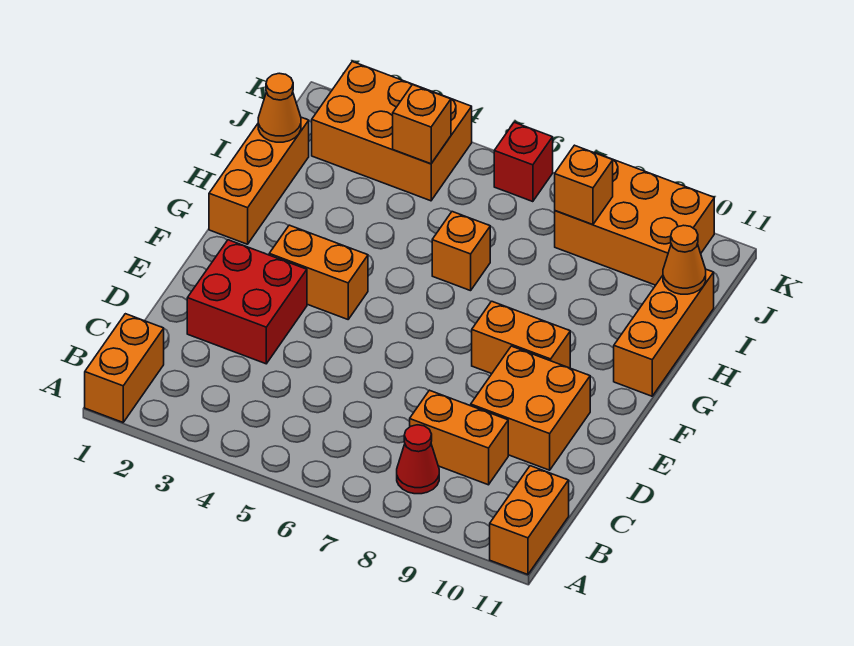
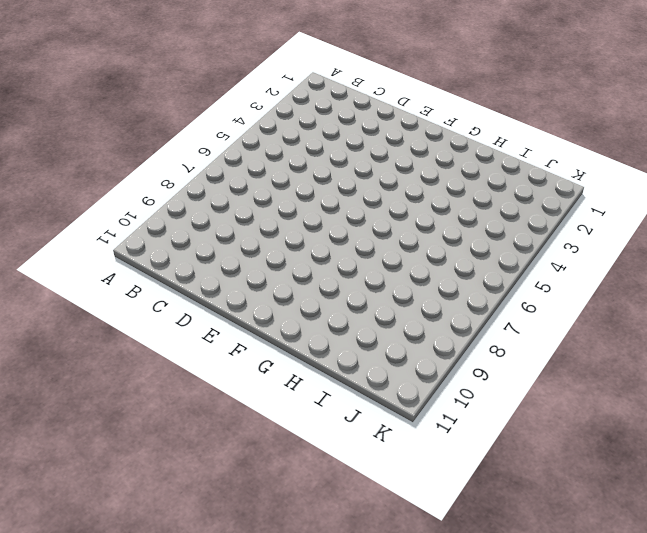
none -> orange 1x2 brick [85,314,164,422]
none -> orange 1x2 brick [490,466,569,575]
none -> red 1x1 cone [397,425,439,494]

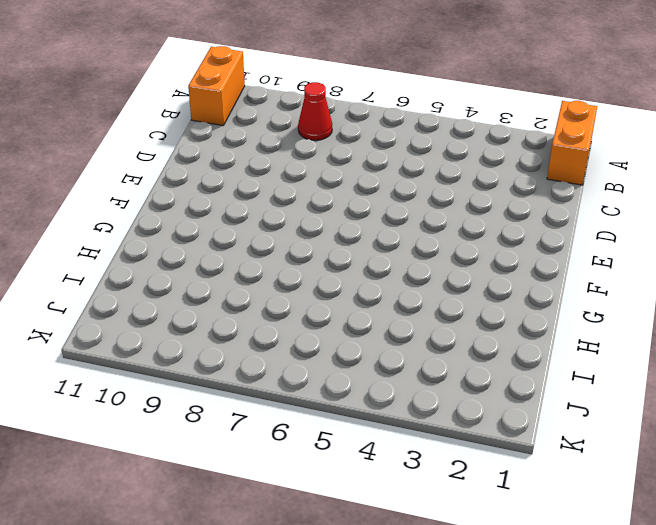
none -> orange 1x2 brick [410,390,508,485]
none -> red 2x2 brick [187,240,307,364]
none -> orange 2x2 brick [471,346,590,470]

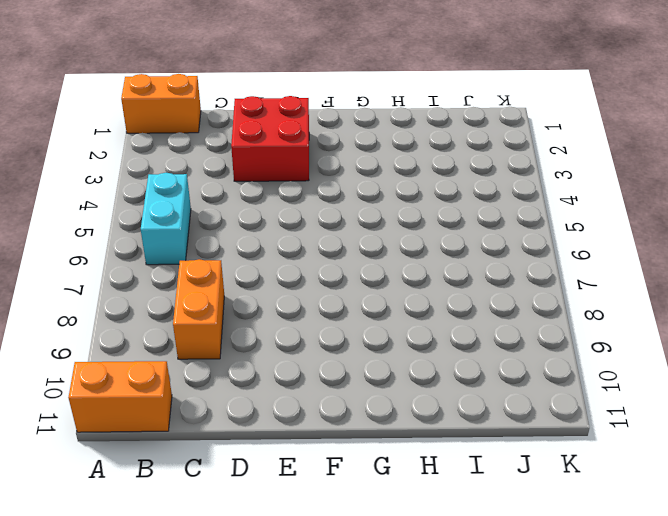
cyan 1x2 brick [141,173,191,265] -> none
none -> red 1x1 cone [397,425,439,494]
none -> orange 2x2 brick [471,346,590,470]
none -> orange 1x2 brick [269,225,368,319]

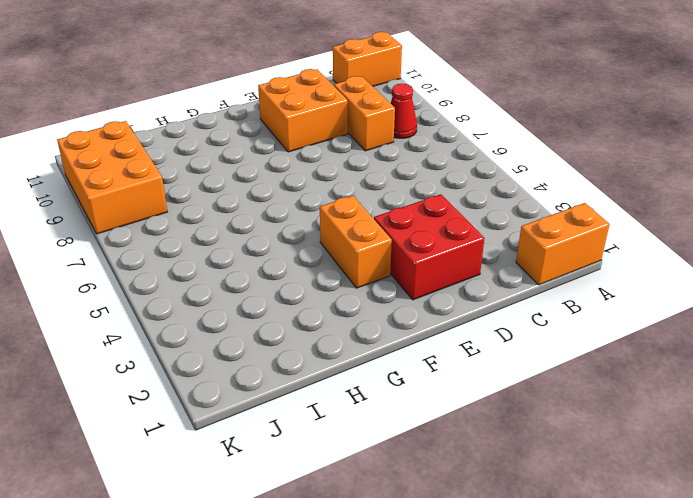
none -> orange 1x2 brick [472,301,570,374]
none -> orange 1x3 brick [209,117,309,244]
none -> orange 1x3 brick [614,269,714,396]

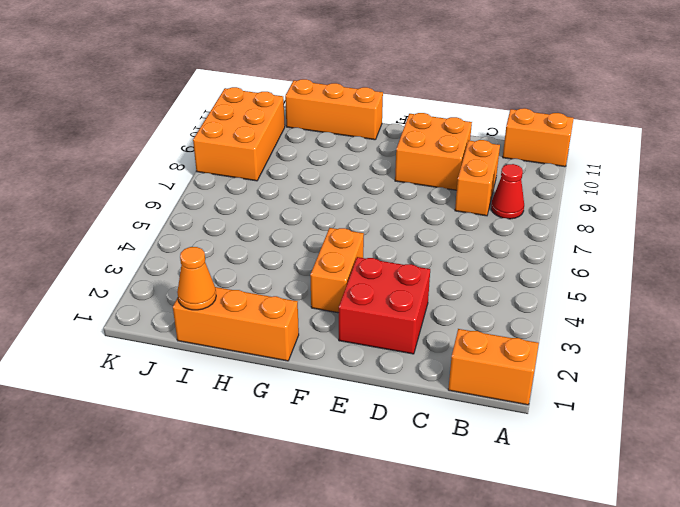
none -> orange 1x2 brick [472,301,570,374]
none -> orange 1x1 brick [432,212,490,291]
none -> orange 2x3 brick [312,62,472,201]

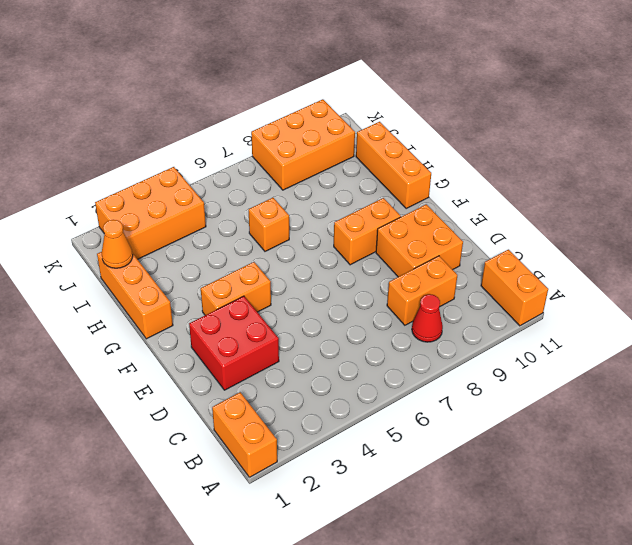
none -> red 1x1 brick [494,122,553,202]
none -> orange 1x1 cone [663,225,706,294]
none -> orange 1x1 brick [393,85,451,164]

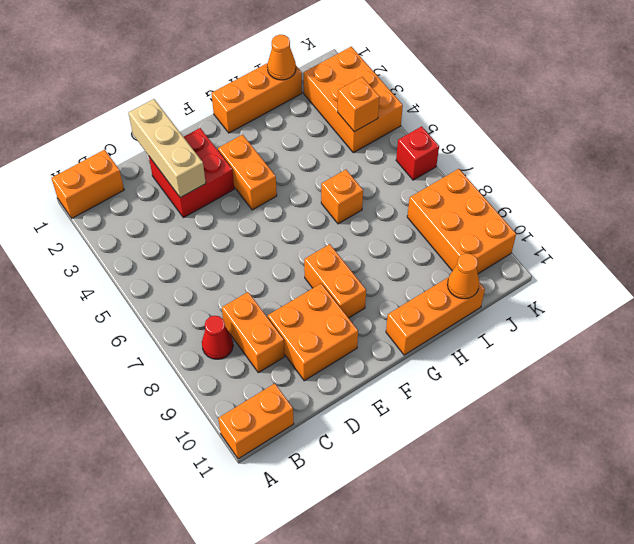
tan 1x3 brick [128,99,206,198] -> none
none -> orange 1x1 brick [555,145,613,225]

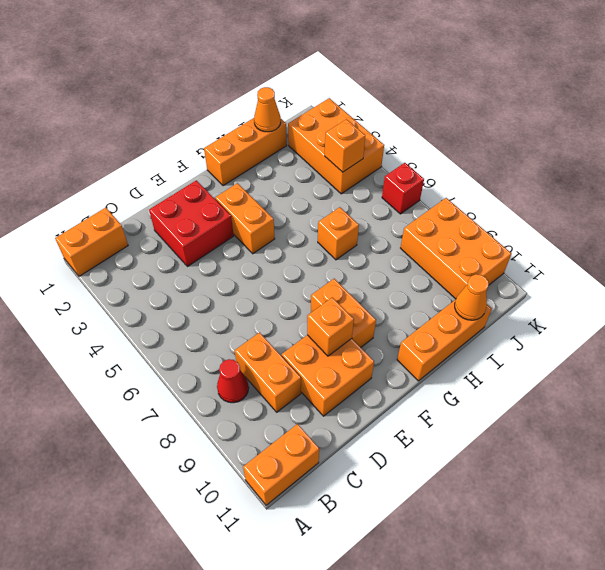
orange 1x1 brick [307,297,354,356] -> orange 1x1 brick moved to [555,145,613,225]

